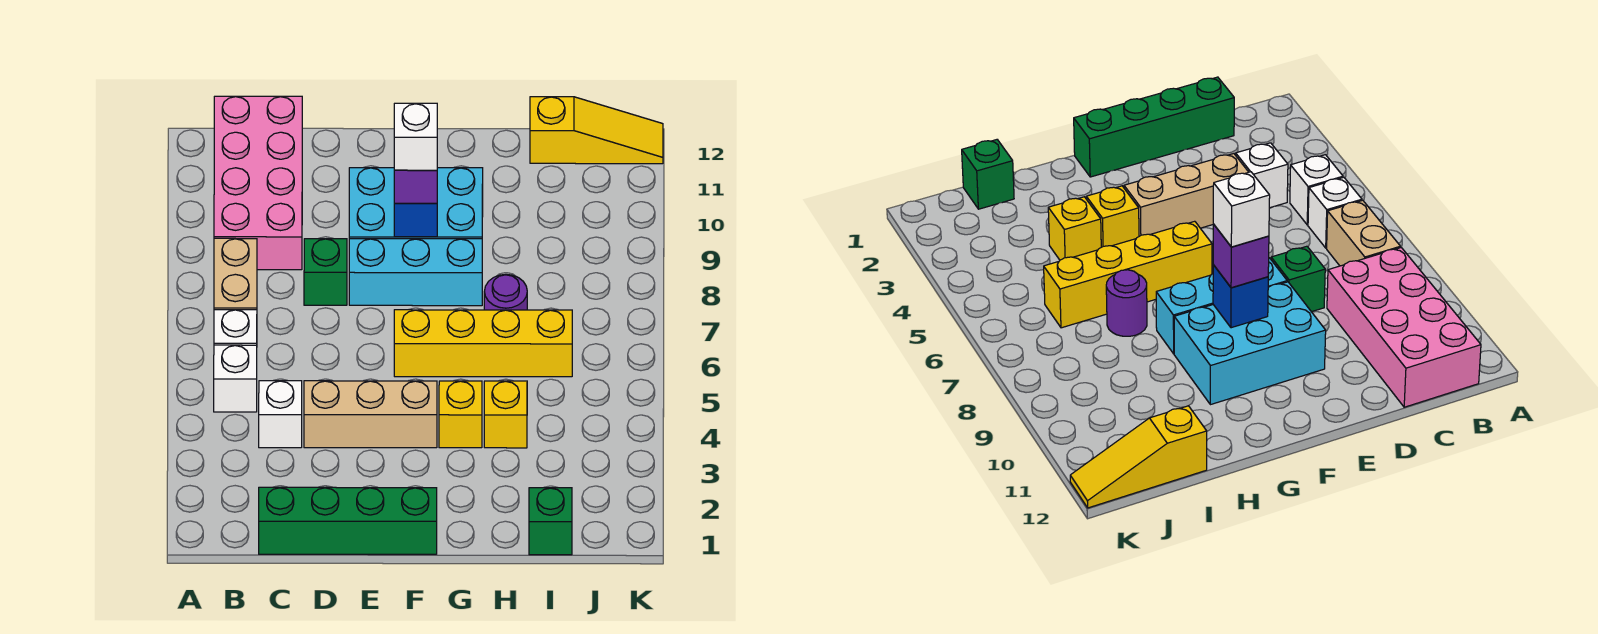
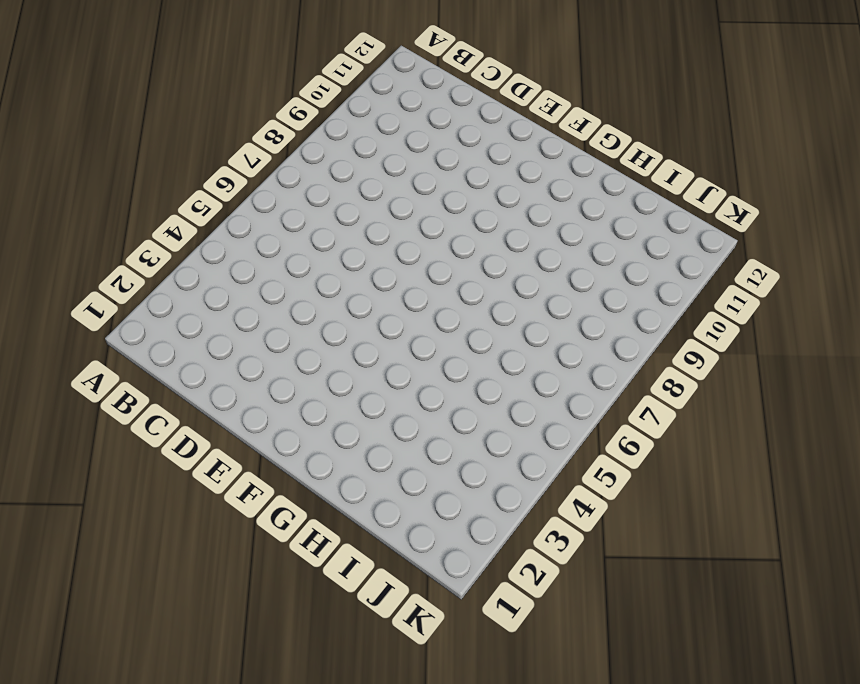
none -> white 1x1 brick [214,345,257,412]
none -> white 1x1 brick [214,310,257,345]
none -> tan 1x2 brick [214,238,257,310]

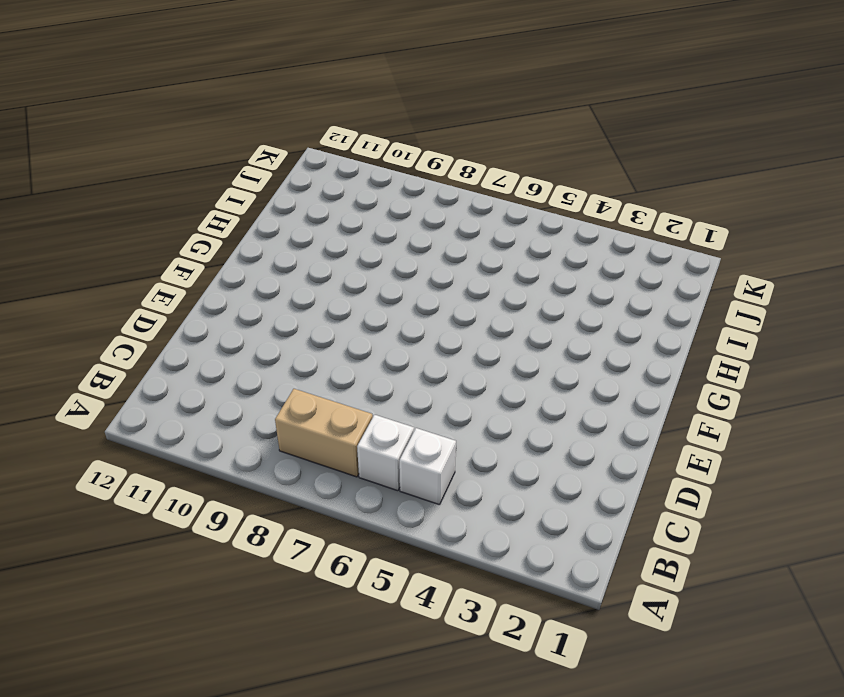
none -> pink 2x4 brick [214,96,302,270]
none -> green 1x4 brick [259,487,437,554]
none -> white 1x1 brick [259,381,302,448]

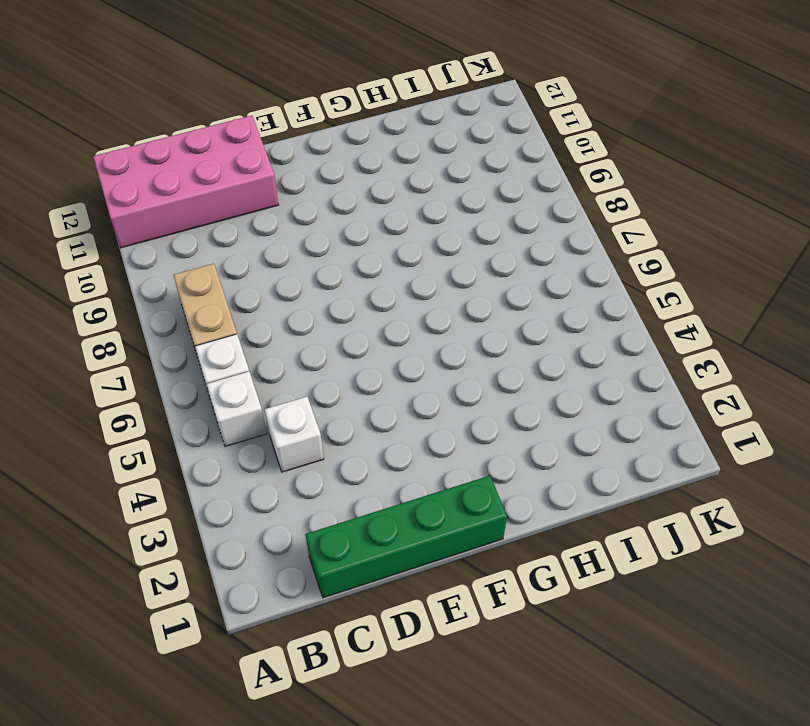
pink 2x4 brick [93,116,279,248] -> pink 2x4 brick turned to [214,96,302,270]
none -> tan 1x3 brick [304,381,437,448]
none -> green 1x1 brick [304,239,347,305]
none -> cyan 1x3 brick [349,239,482,306]

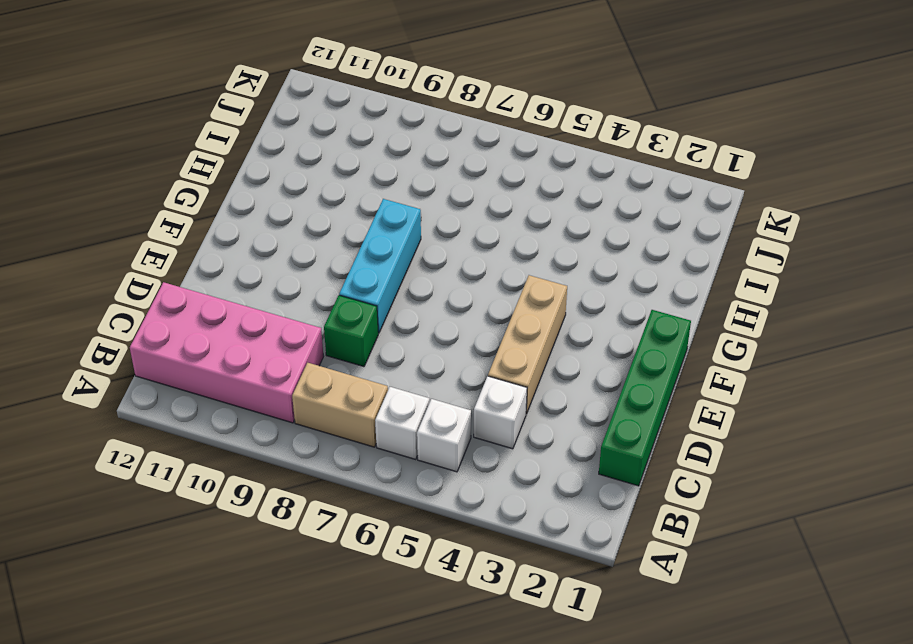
none -> cyan 2x3 brick [349,168,483,239]
none -> yellow 1x4 brick [394,310,572,377]
none -> yellow 1x1 brick [439,381,482,448]

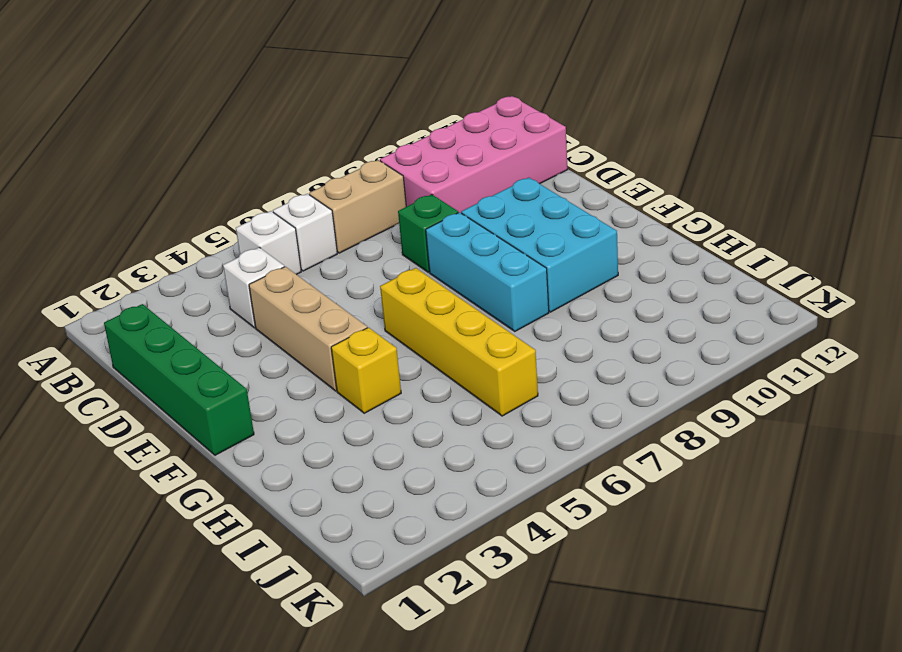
none -> yellow 1x1 brick [484,381,527,448]
none -> purple 1x1 round brick [484,274,527,310]
none -> green 1x1 brick [529,488,572,555]

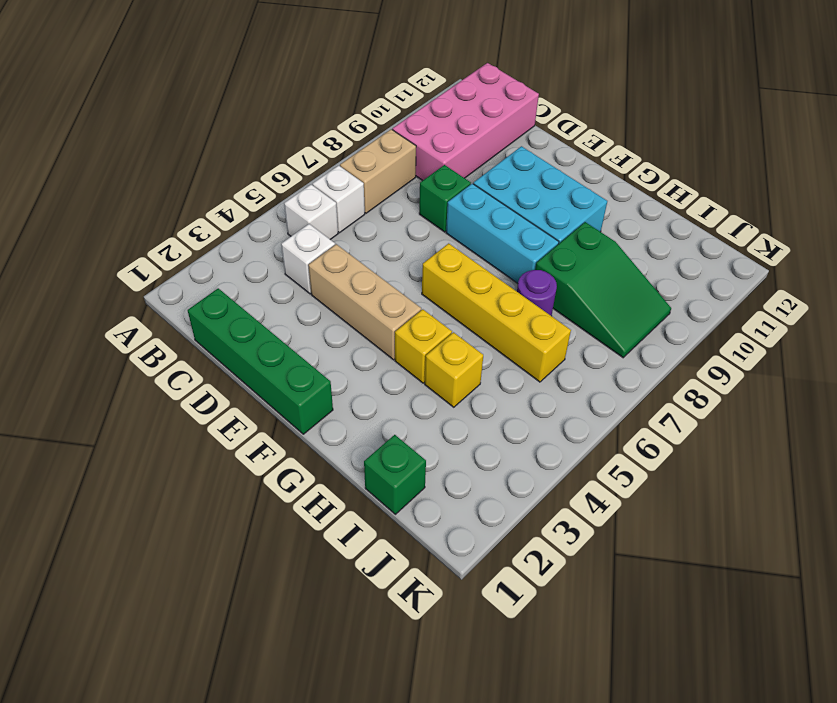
green 2x3 slope [535,222,671,358] -> none
none -> yellow 1x3 slope [530,97,663,164]
none -> blue 1x1 brick [394,203,437,237]
none -> purple 1x1 brick [394,170,437,203]

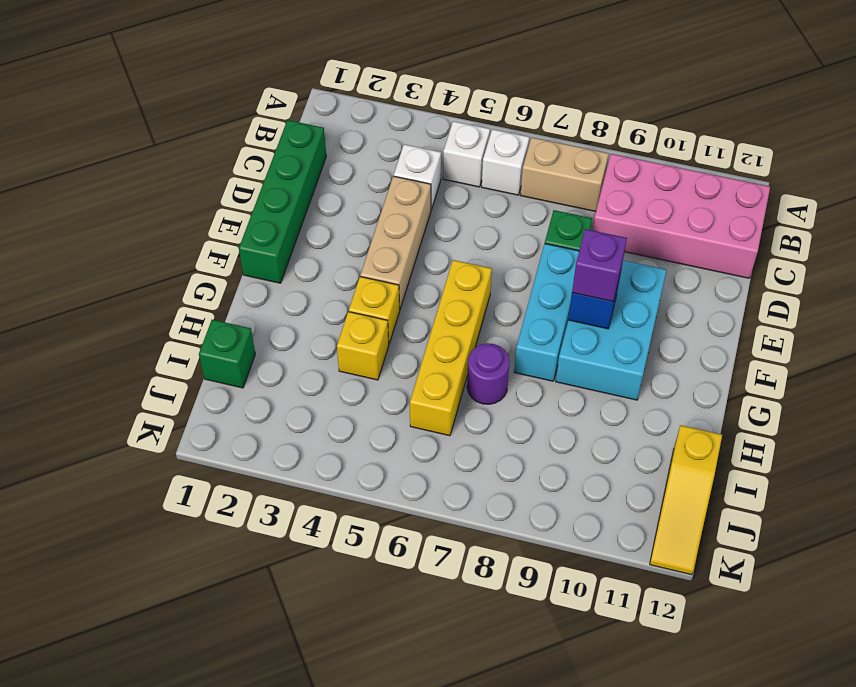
none -> white 1x1 brick [394,103,437,170]

